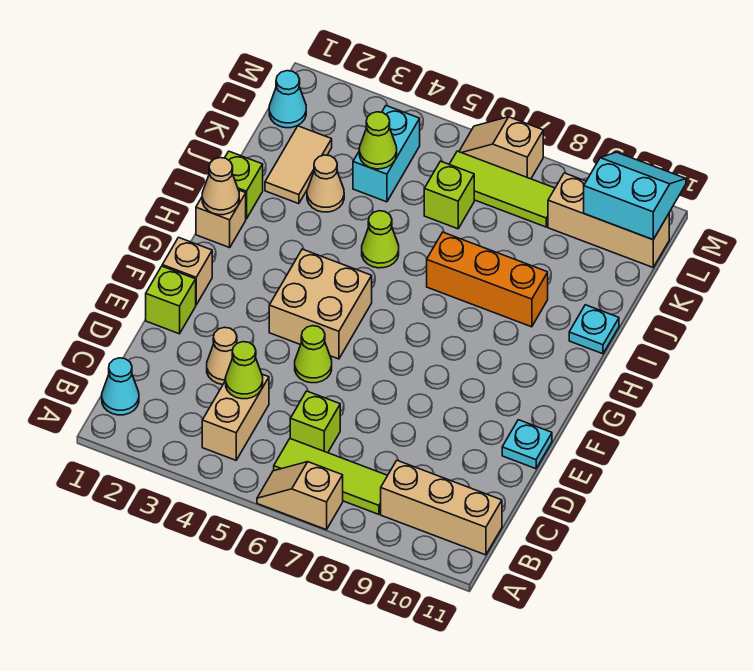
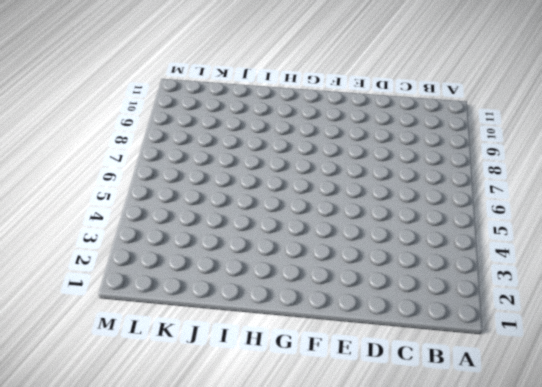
none -> tan 1x2 slope [257,462,343,530]
none -> cyan 1x1 cone [102,358,139,415]
none -> tan 1x2 brick [202,374,269,460]

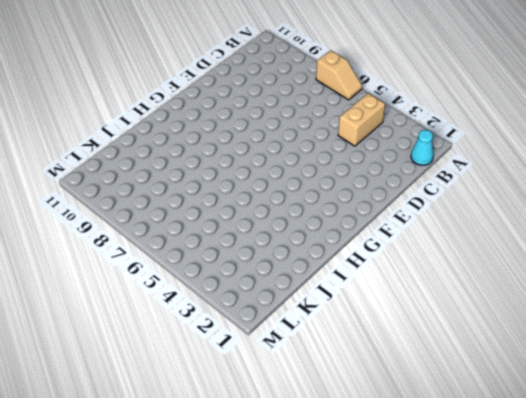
none -> lime 1x3 tile [274,439,388,514]
none -> tan 1x3 brick [381,460,502,555]
none -> lime 1x1 brick [290,391,340,453]

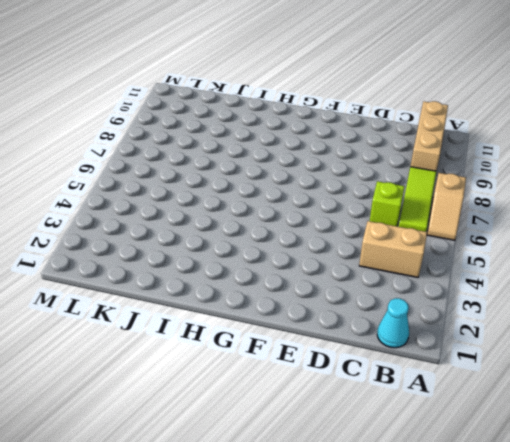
none -> tan 1x1 cone [207,327,237,384]
none -> lime 1x1 brick [146,266,196,334]
none -> lime 1x1 cone [295,326,332,383]

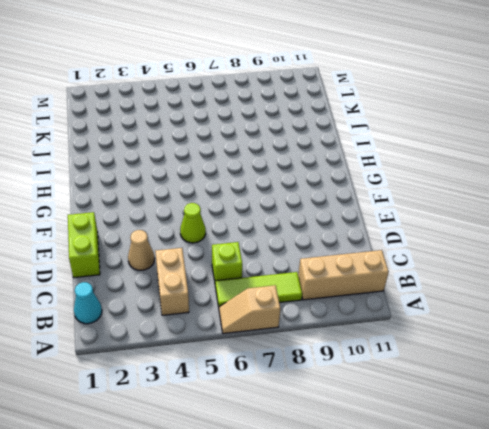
lime 1x2 brick [68,212,100,278] -> lime 1x1 brick [146,266,196,334]
none -> cyan 1x1 plate [502,420,552,469]
none -> tan 1x1 brick [162,237,212,305]
none -> tan 2x2 brick [269,249,372,359]

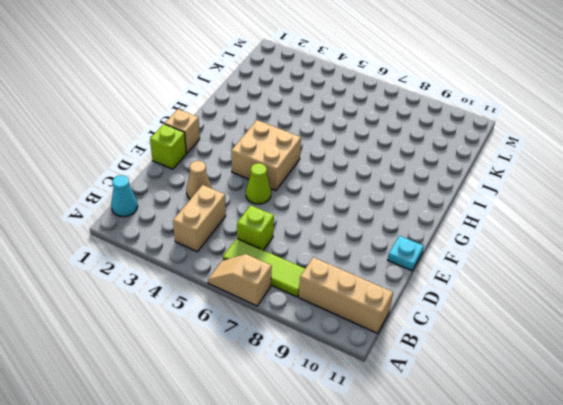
none -> tan 1x1 brick [196,190,246,248]
none -> lime 1x1 brick [225,151,263,219]
none -> lime 1x1 cone [362,211,399,268]

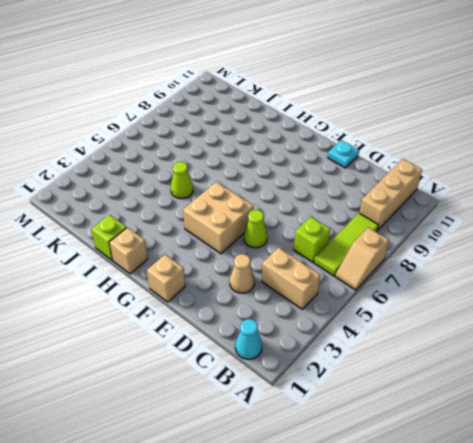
none -> lime 1x1 brick [146,266,196,334]
none -> orange 1x3 brick [427,232,548,327]
none -> cyan 1x1 plate [569,305,619,354]

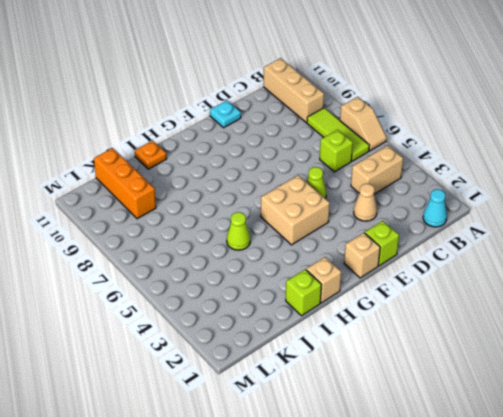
orange 1x1 plate [135,141,167,169] -> cyan 1x1 plate [569,305,619,354]
orange 1x3 brick [94,148,156,219] -> orange 1x3 brick moved to [427,232,548,327]
none -> tan 1x2 tile [265,126,332,204]
none -> tan 1x1 cone [307,155,344,212]
none -> cyan 1x2 brick [353,106,420,202]

